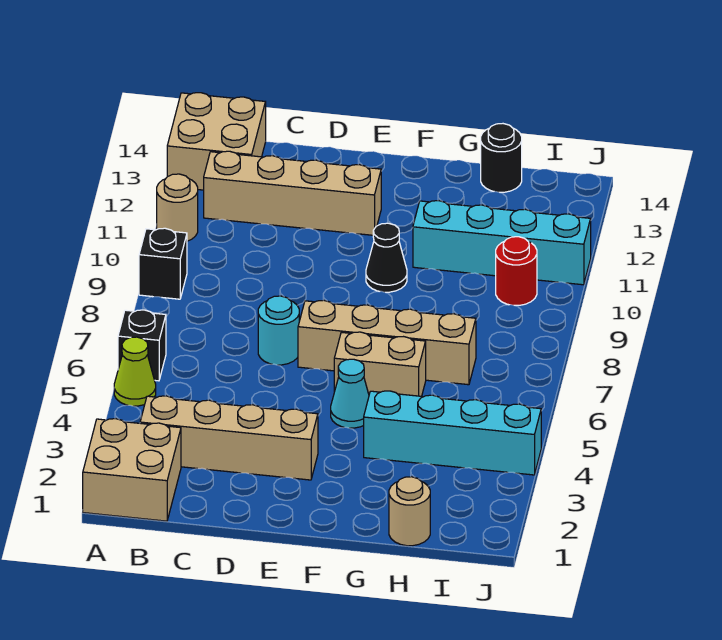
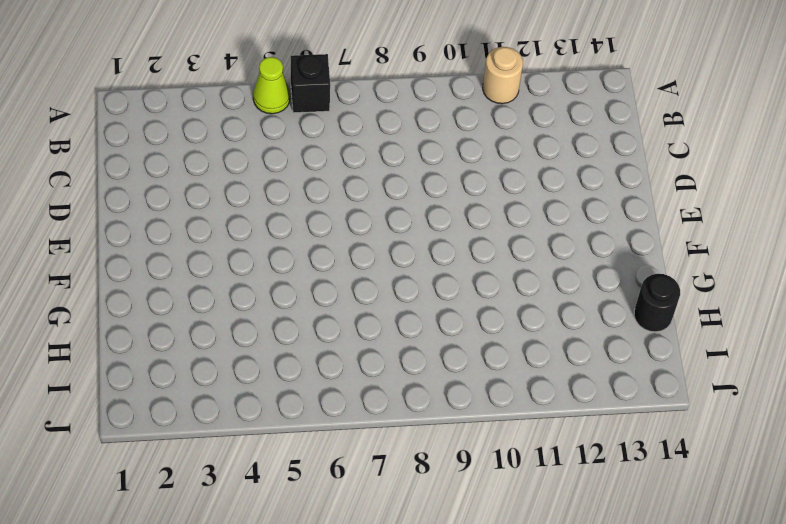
none -> tan 2x2 brick [83,419,181,521]
none -> black 1x1 brick [139,228,187,299]
none -> tan 2x2 brick [167,93,266,190]

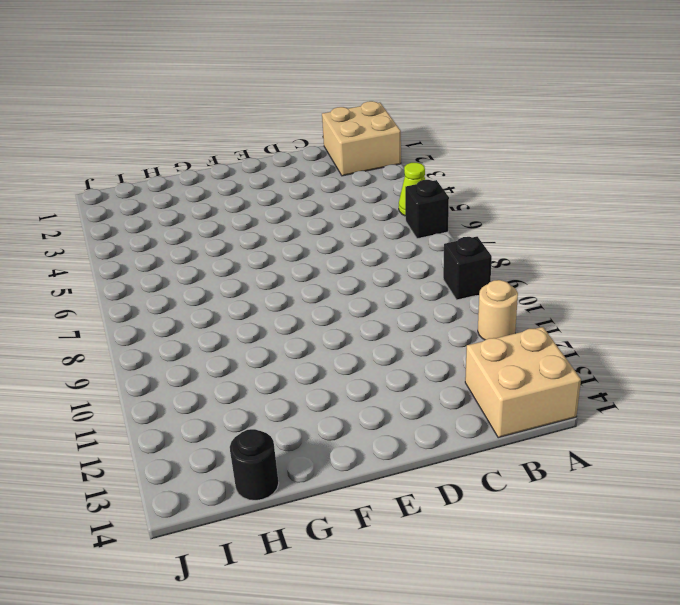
none -> tan 1x4 brick [140,396,318,480]
none -> tan 1x4 brick [204,151,381,235]
none -> cyan 1x1 round brick [258,296,299,365]

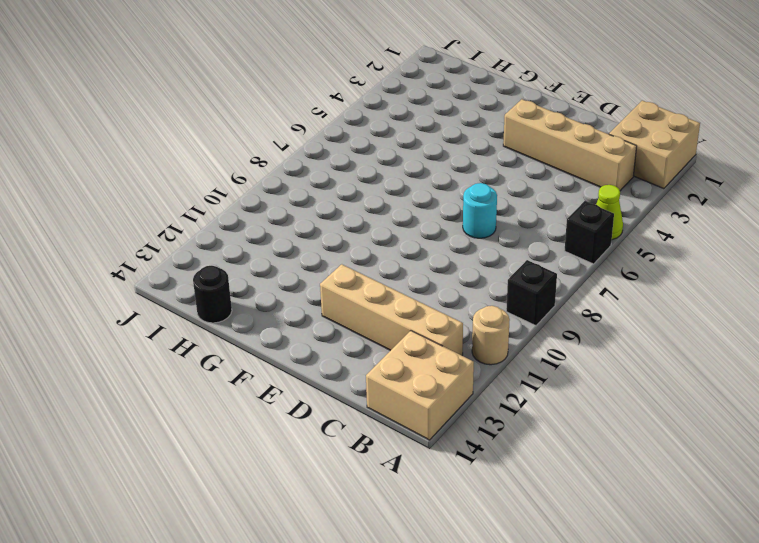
none -> tan 1x4 brick [298,300,476,385]
none -> cyan 1x1 cone [331,359,369,428]
none -> tan 1x2 brick [334,332,426,396]

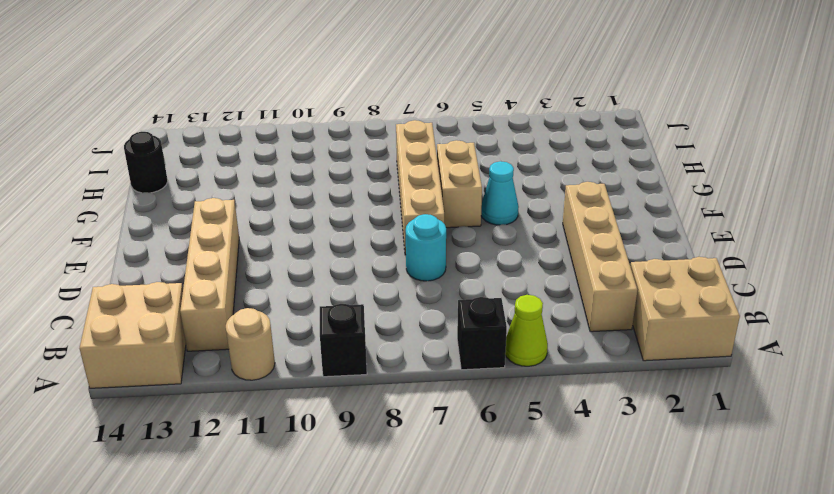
none -> black 1x1 cone [366,223,407,292]
none -> cyan 1x4 brick [364,391,541,475]
none -> cyan 1x4 brick [413,201,591,285]

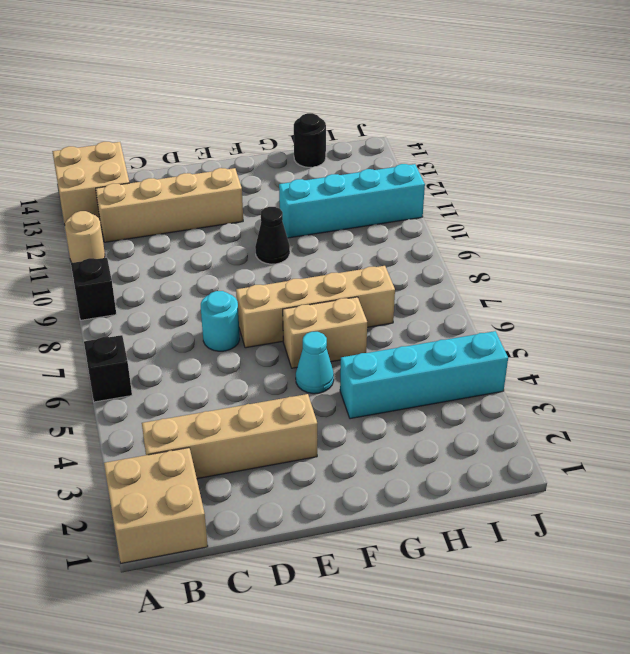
none -> lime 1x1 cone [114,337,156,406]
none -> tan 1x1 round brick [389,477,430,546]
none -> red 1x1 round brick [496,237,537,305]

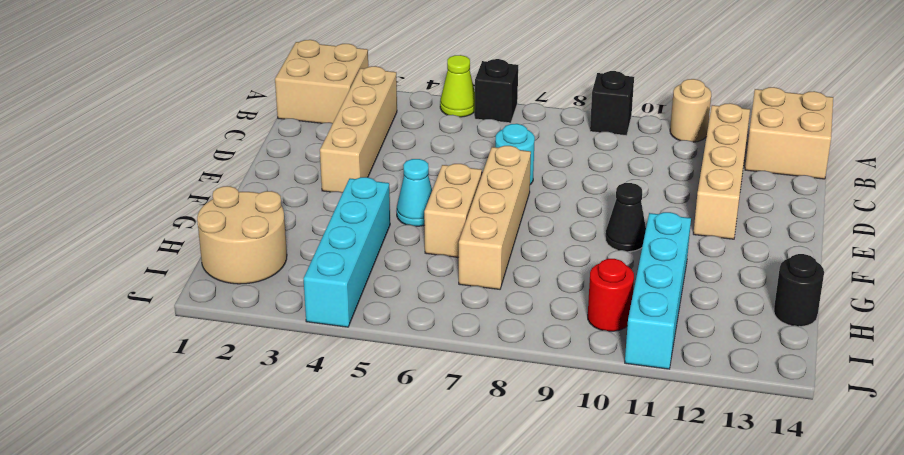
tan 2x2 round brick [197,186,287,284] -> tan 1x1 round brick [389,477,430,546]

